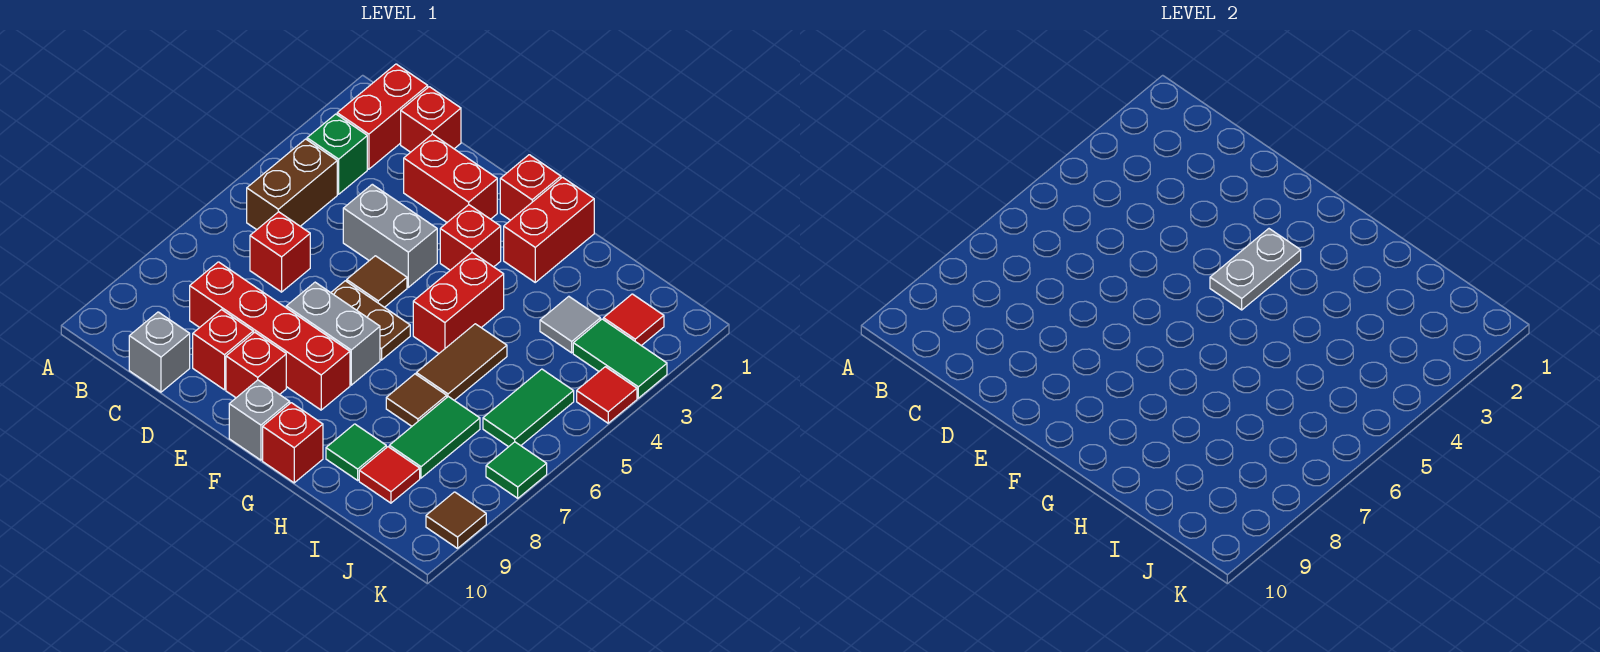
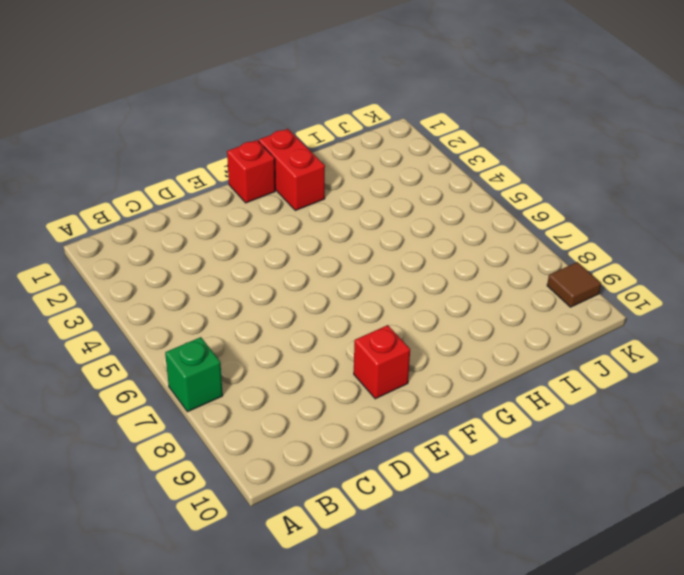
green 1x1 brick [165,337,223,412] -> green 1x1 brick moved to [307,114,367,194]
none -> red 1x2 brick [337,64,428,169]
none -> brown 1x2 brick [247,139,337,230]
none -> red 1x1 brick [401,87,461,152]
none -> red 1x1 brick [250,212,310,292]

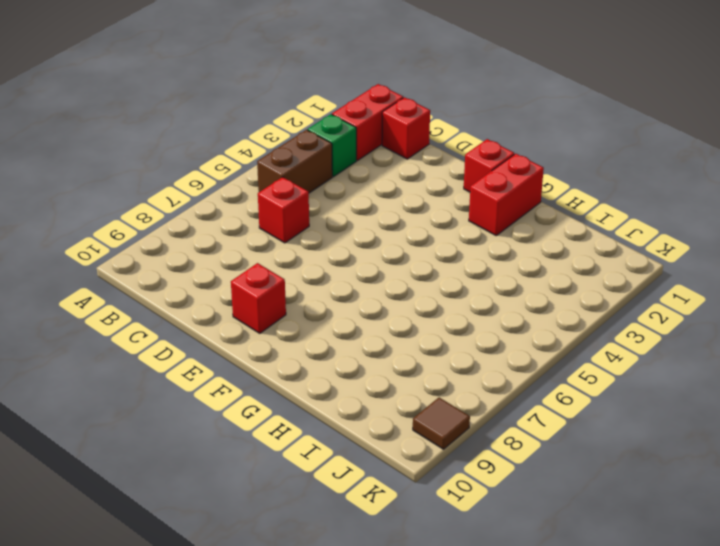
none -> red 1x4 brick [190,262,350,410]
none -> grey 1x1 brick [129,312,190,392]
none -> red 1x2 brick [404,134,497,222]
none -> grey 1x2 brick [343,184,437,287]

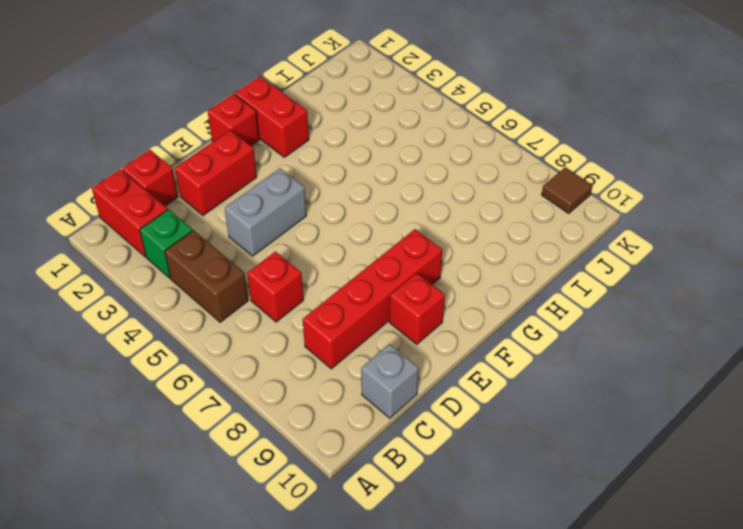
none -> red 1x1 brick [193,310,253,390]
none -> brown 1x1 tile [347,256,407,307]
none -> brown 1x2 plate [331,281,410,360]
none -> grey 1x2 brick [286,282,380,385]

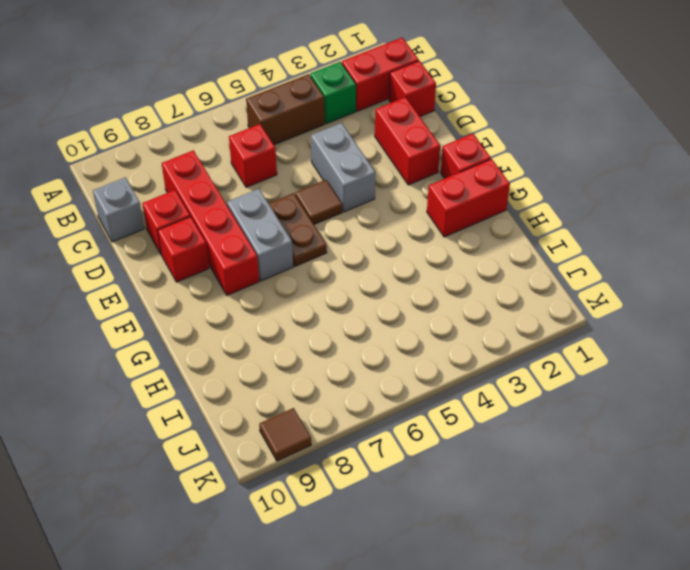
none -> red 1x1 brick [440,205,501,270]
none -> grey 1x1 brick [229,380,290,460]
none -> red 1x2 brick [413,253,504,354]
none -> red 1x1 brick [263,403,323,483]

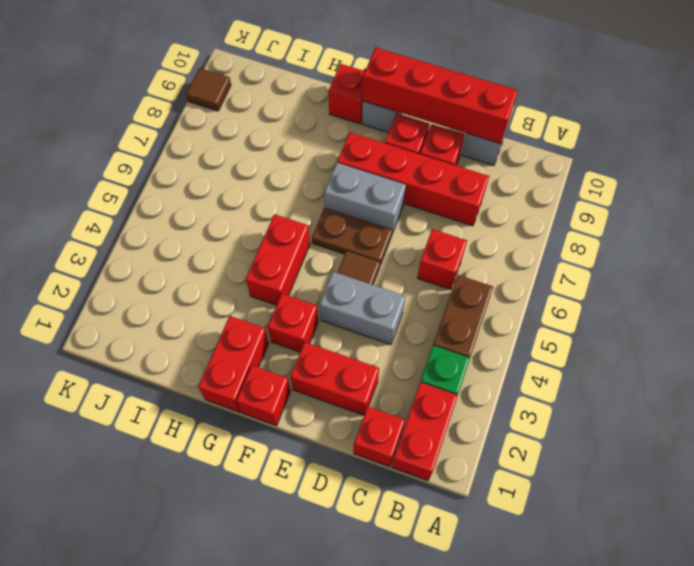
red 1x4 brick [363,47,518,144] -> none
none -> brown 1x2 tile [416,324,507,400]
none -> brown 1x1 tile [386,374,447,426]
none -> green 1x1 tile [326,424,386,480]
none -> grey 1x1 tile [540,296,600,353]

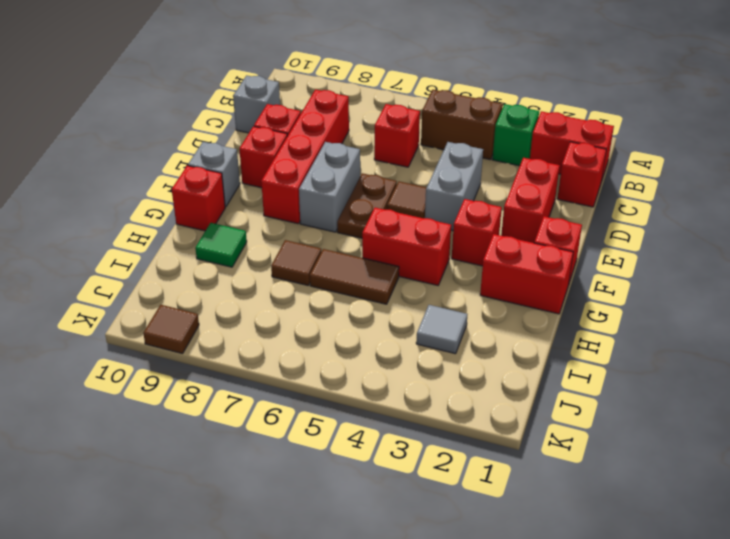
none -> green 1x2 tile [389,397,480,478]
none -> red 1x1 tile [359,447,420,503]
none -> red 1x1 tile [604,294,664,346]
none -> green 1x2 tile [573,319,667,398]

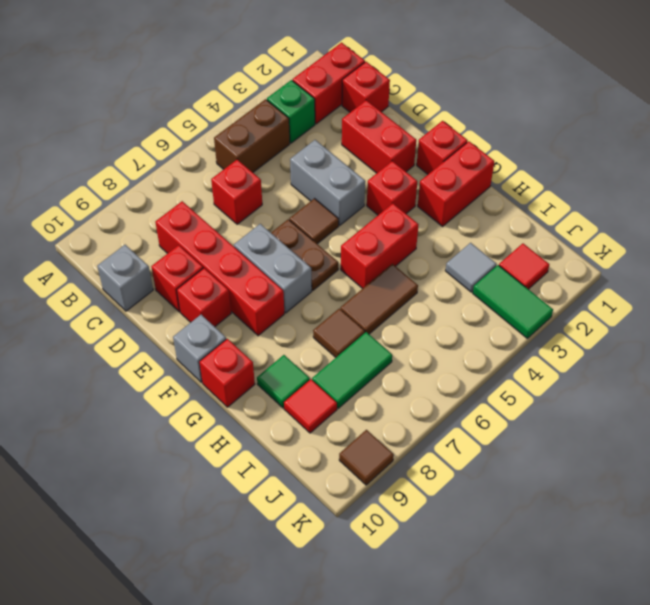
none -> green 1x2 tile [483,369,574,447]
none -> red 1x1 tile [577,367,637,423]
none -> green 1x1 tile [486,442,547,498]
none -> grey 1x2 plate [1210,229,1301,310]

